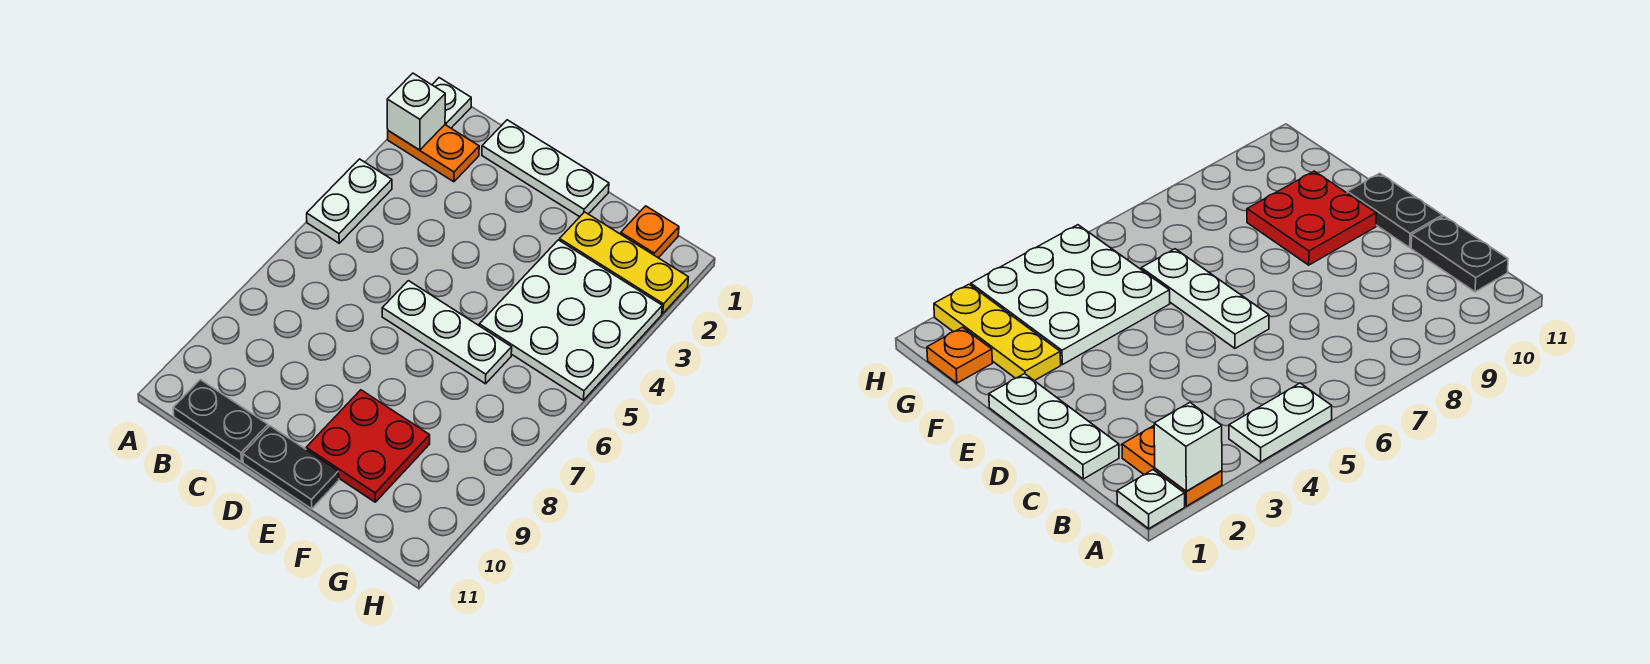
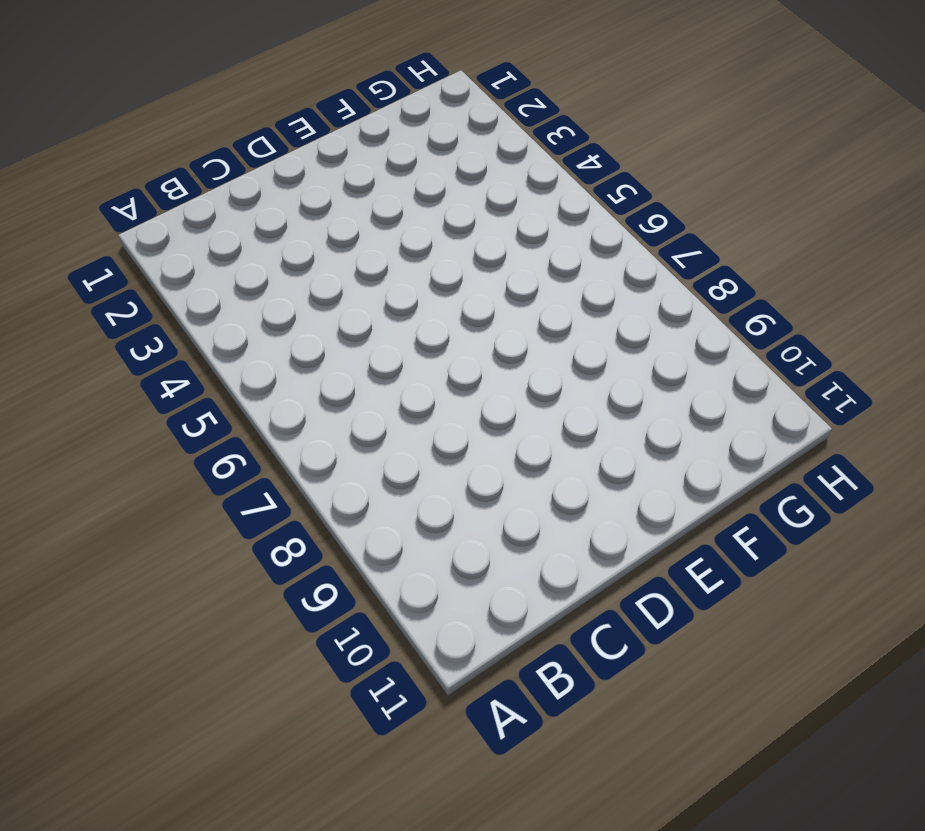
none -> white 1x1 plate [432,78,471,128]
none -> orange 1x2 plate [388,125,479,182]
none -> white 1x2 plate [307,159,392,243]

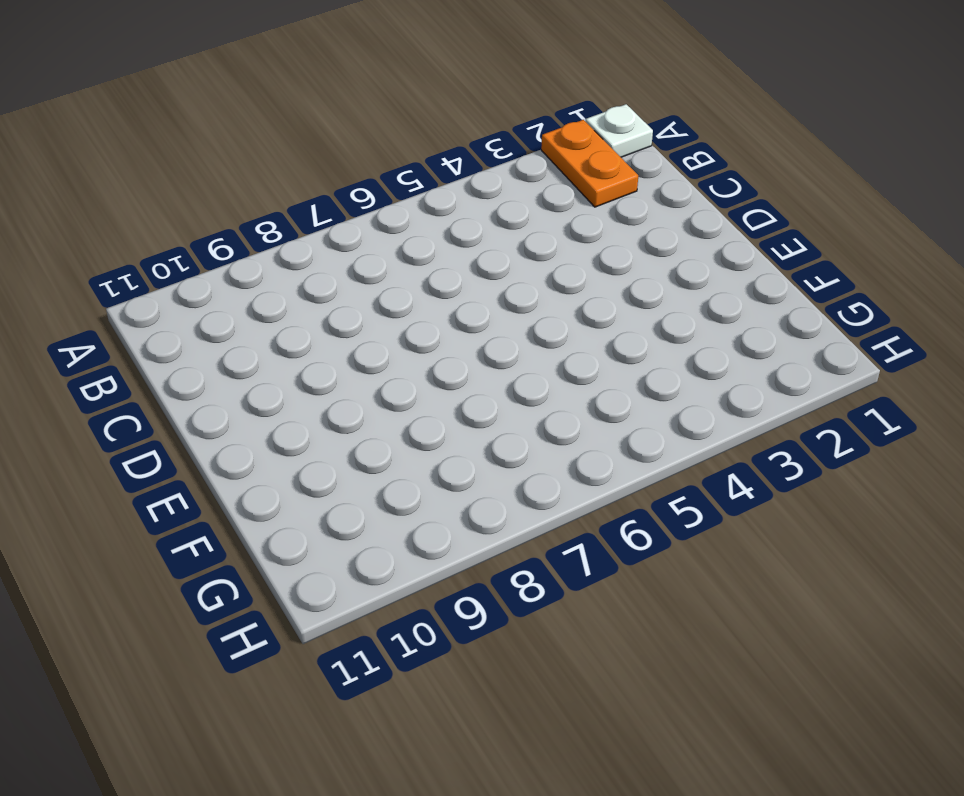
none -> white 1x2 plate [307,159,392,243]
none -> black 1x2 plate [173,380,268,462]
none -> white 1x3 plate [482,120,609,217]

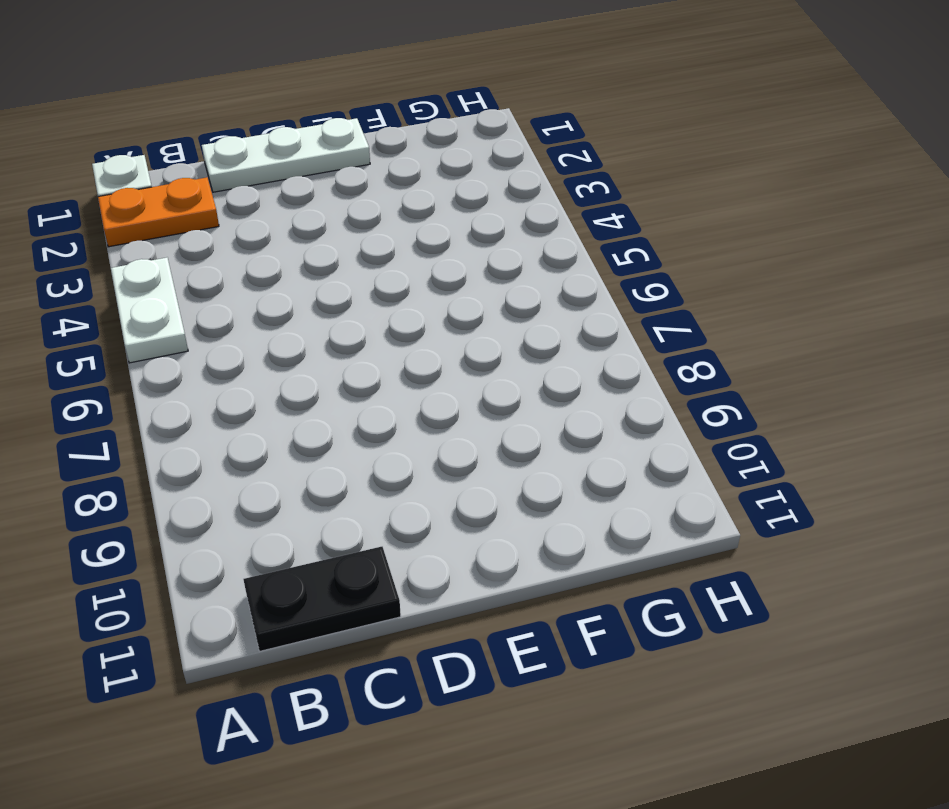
none -> white 1x3 plate [382,281,512,384]
none -> black 1x2 plate [243,426,339,509]
none -> red 2x2 plate [306,390,430,502]

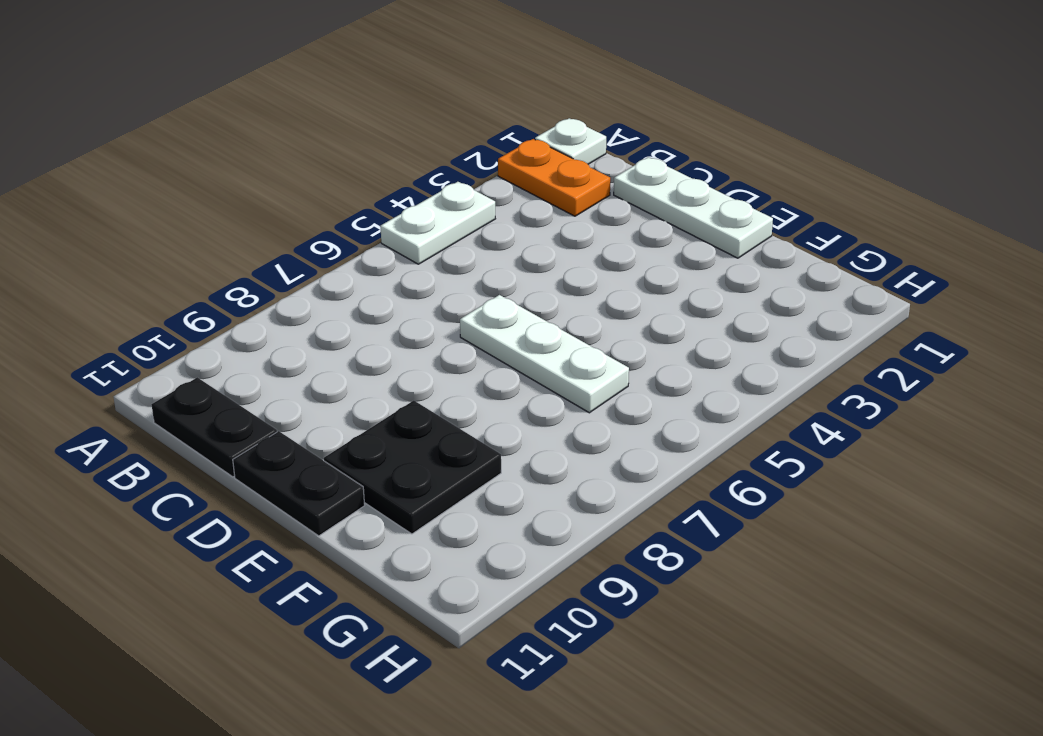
black 2x2 plate [324,401,501,534] -> red 2x2 plate [306,390,430,502]
none -> yellow 1x3 plate [559,212,688,313]
none -> white 3x3 plate [479,240,662,400]
none -> orange 1x1 plate [621,206,679,258]

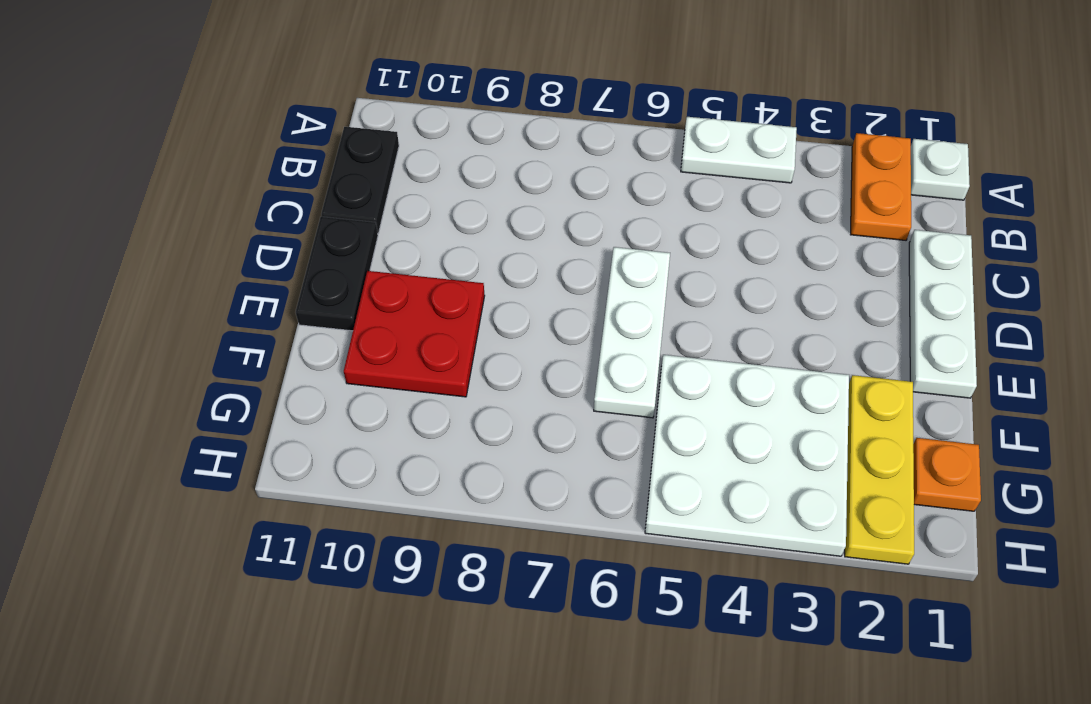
none -> white 1x1 brick [387,73,445,150]

